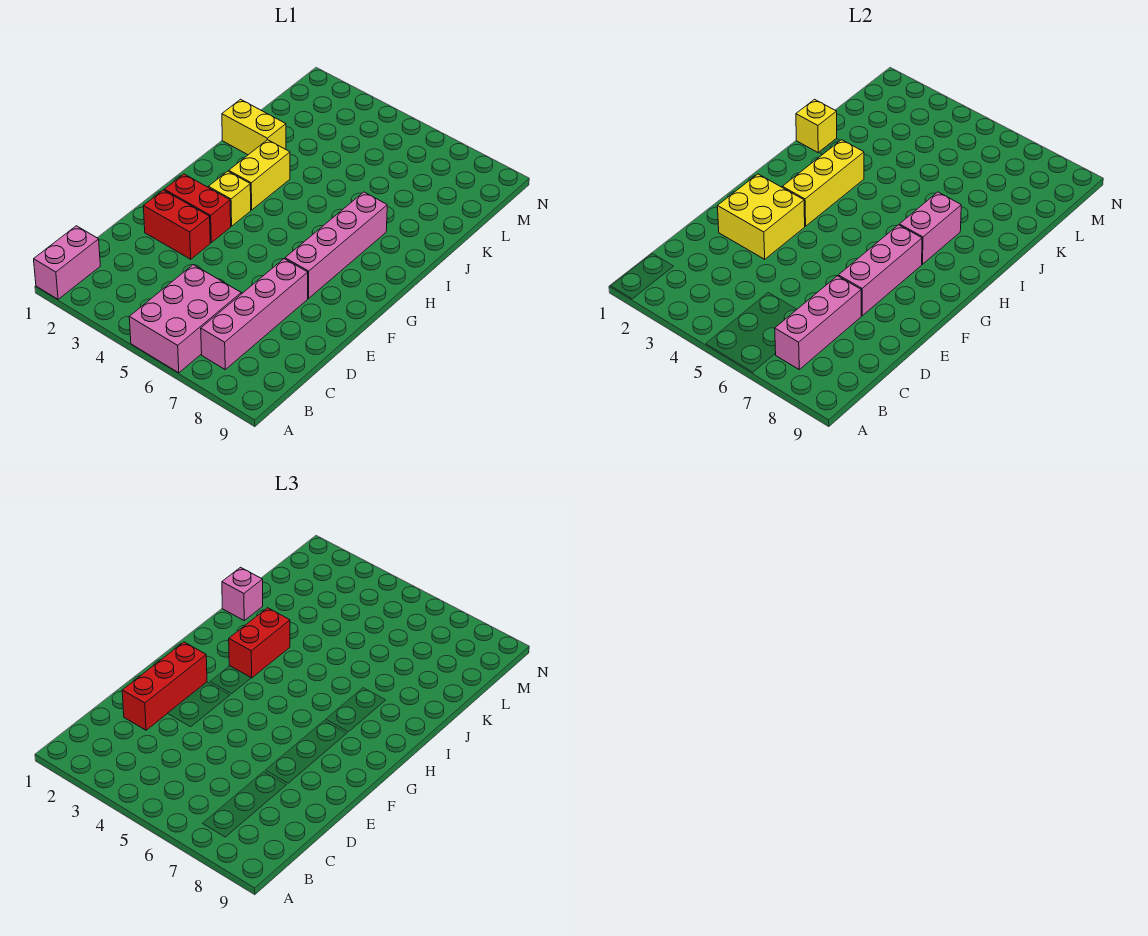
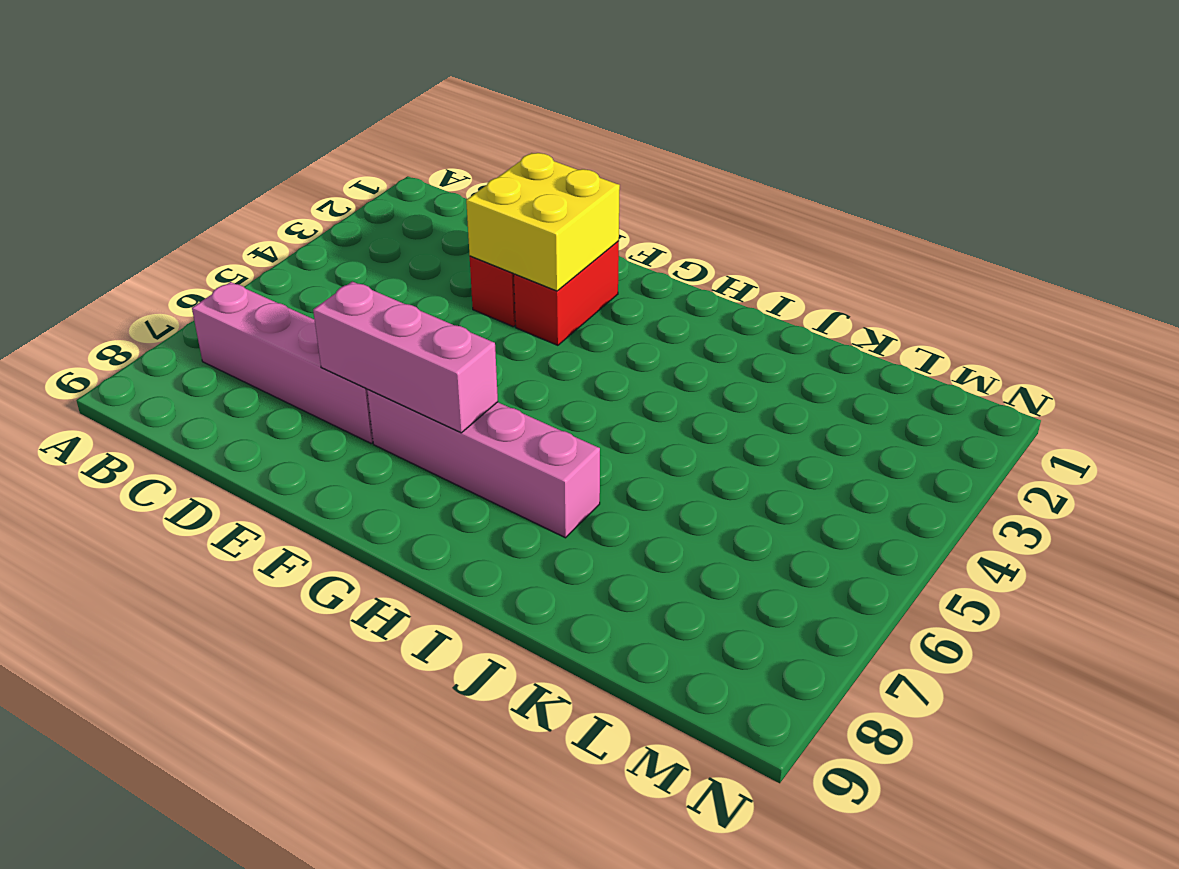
none -> pink 1x2 brick [34,226,100,299]
none -> pink 2x3 brick [129,265,241,373]
none -> yellow 1x1 brick [208,171,251,226]

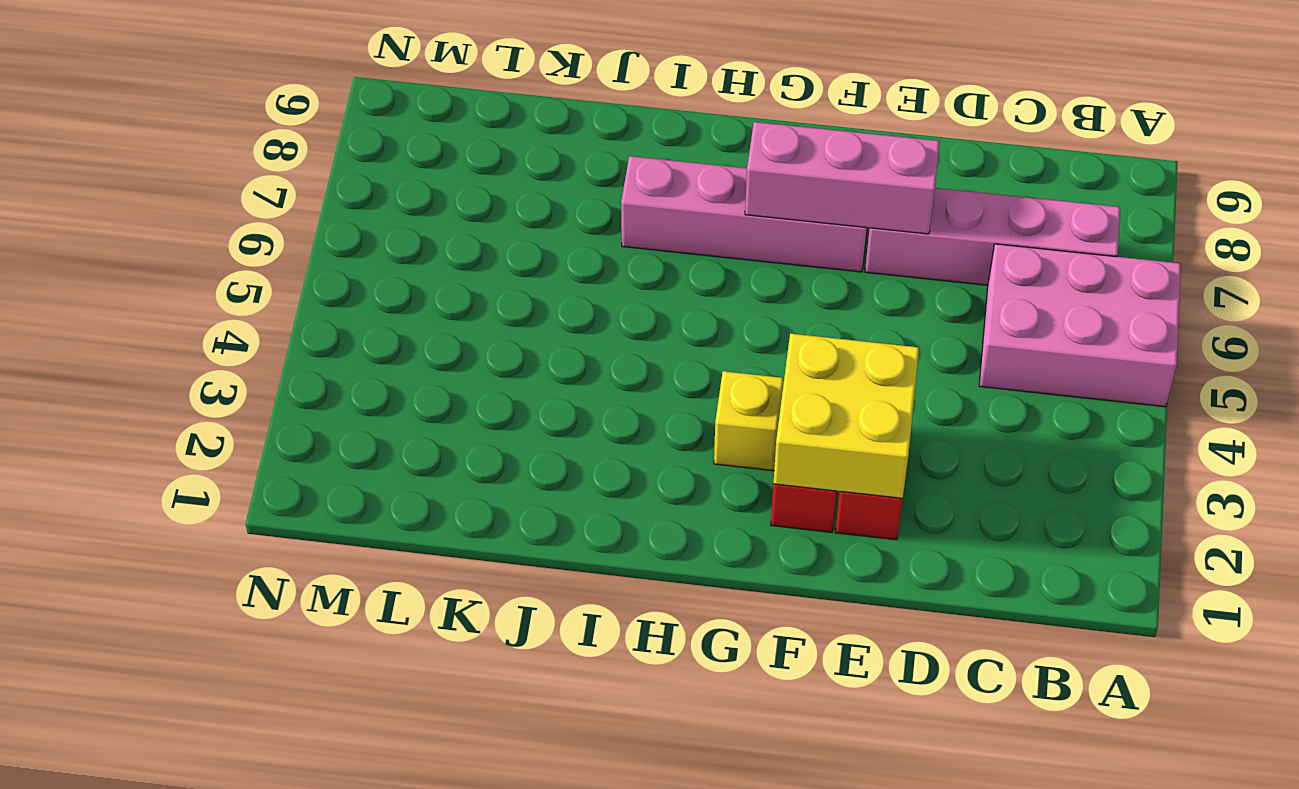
none -> pink 1x2 brick [34,226,100,299]
none -> yellow 1x2 brick [229,140,290,210]
none -> yellow 1x2 brick [222,99,286,155]

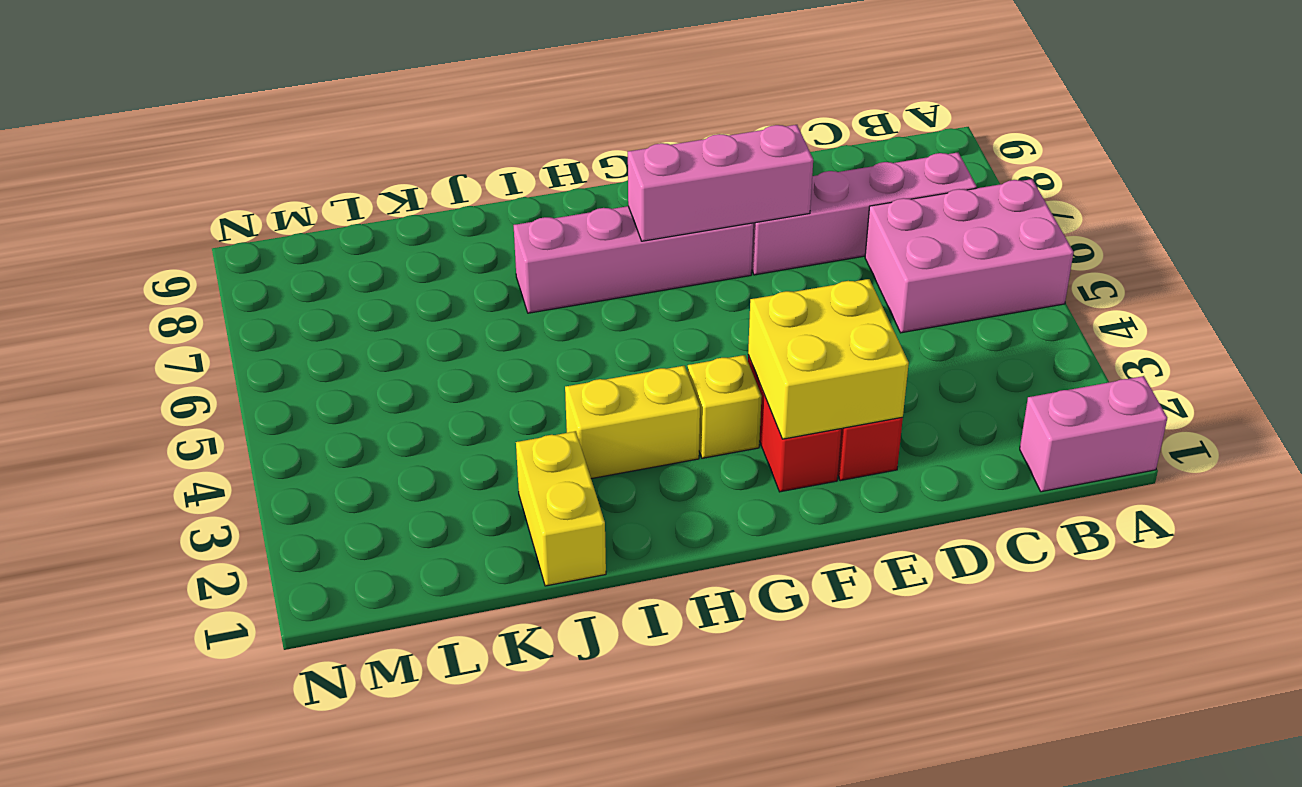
none -> pink 1x3 brick [775,276,861,369]
none -> yellow 1x3 brick [782,140,864,226]
none -> pink 1x2 brick [899,192,961,264]

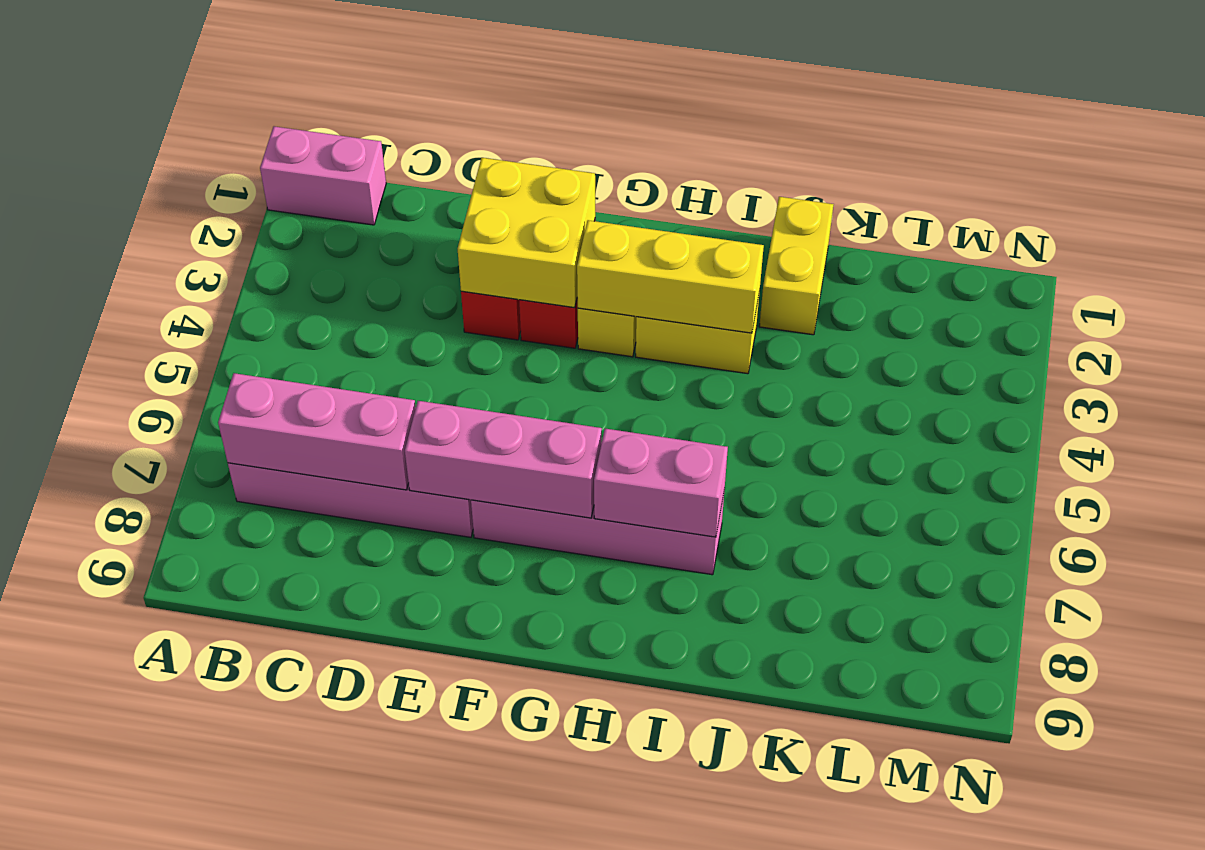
none -> pink 2x3 brick [129,265,241,373]
none -> yellow 1x1 brick [796,99,837,153]
none -> red 1x3 brick [122,642,207,730]

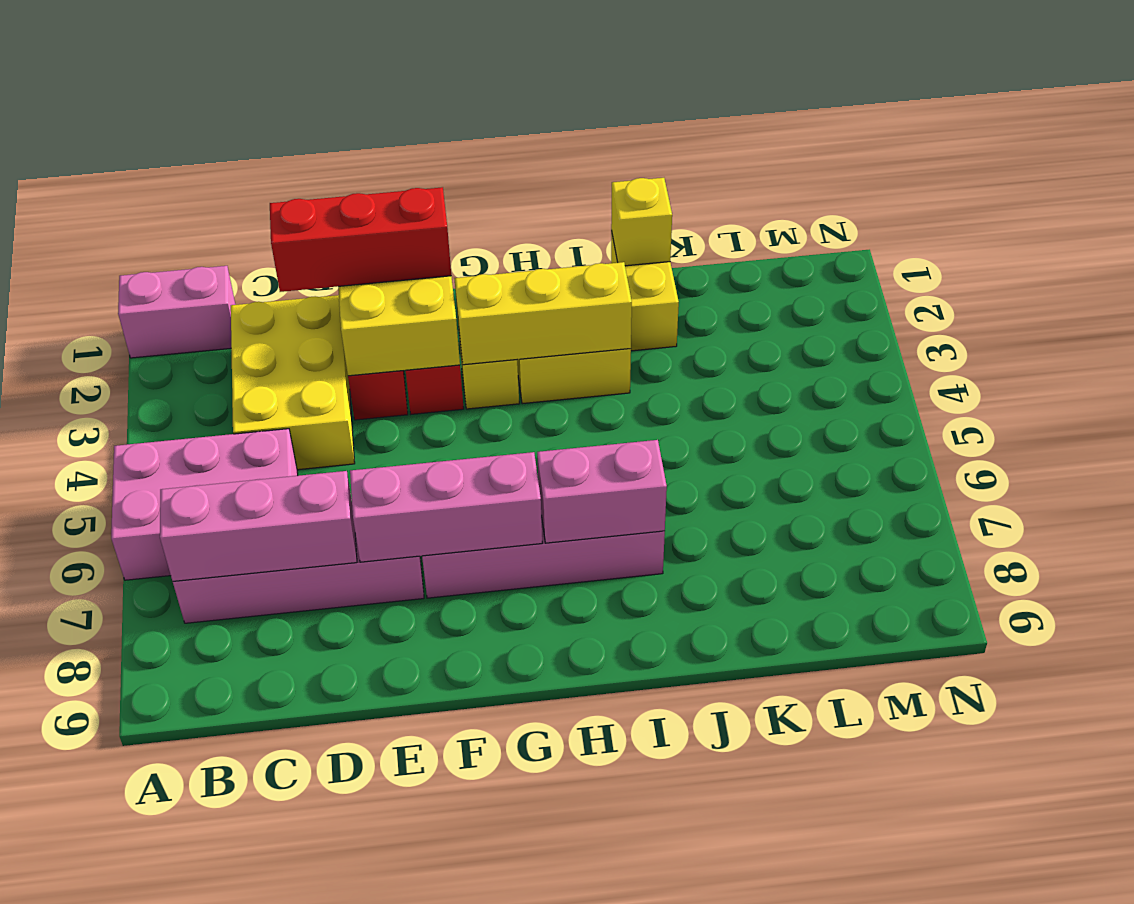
yellow 2x3 brick [231,295,355,470] -> none
none -> red 1x2 brick [229,608,290,678]
none -> pink 1x1 brick [222,567,263,620]

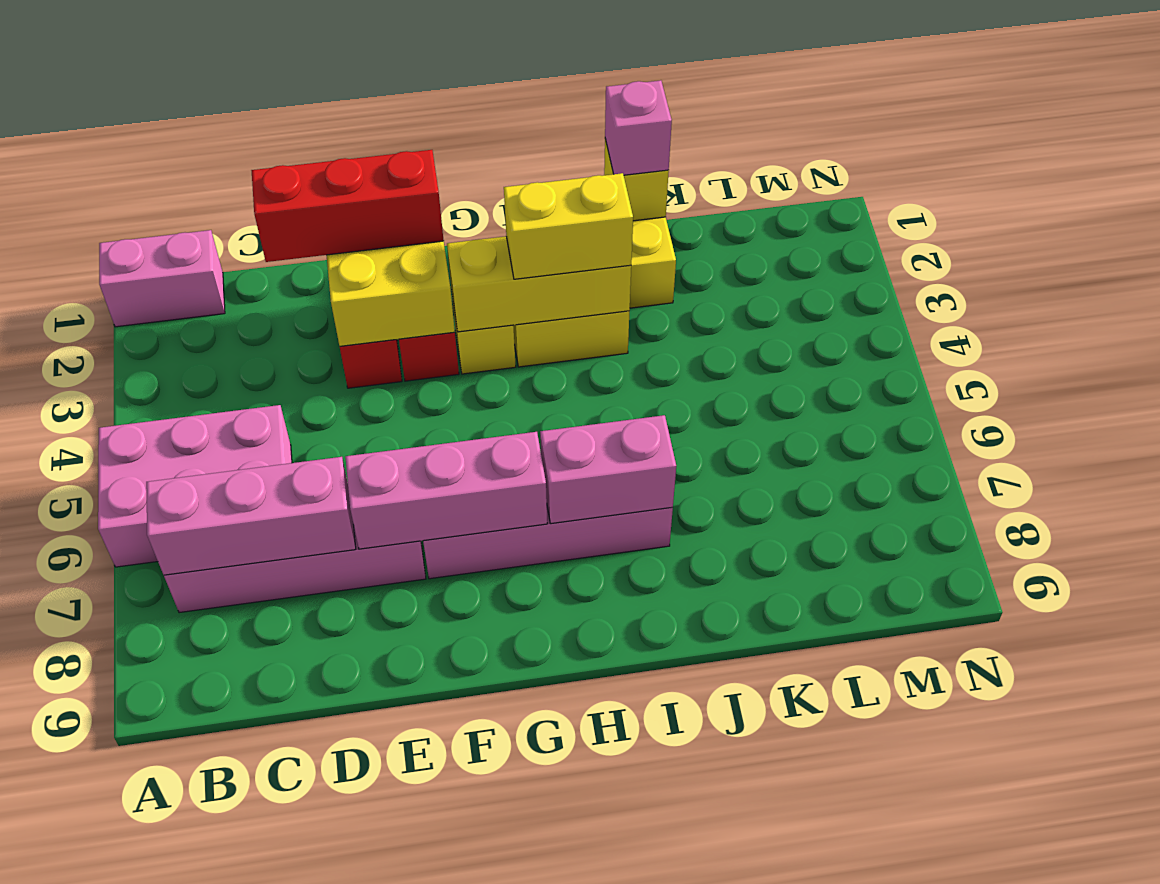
yellow 1x2 brick [504,173,633,279] -> red 1x2 brick [229,608,290,678]

